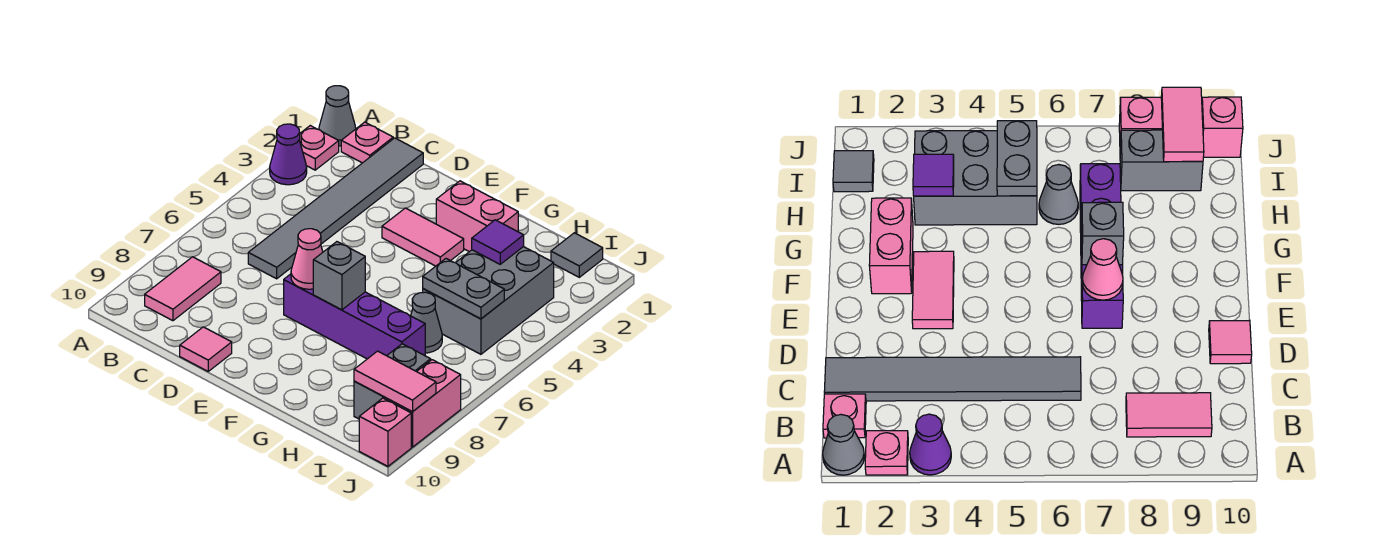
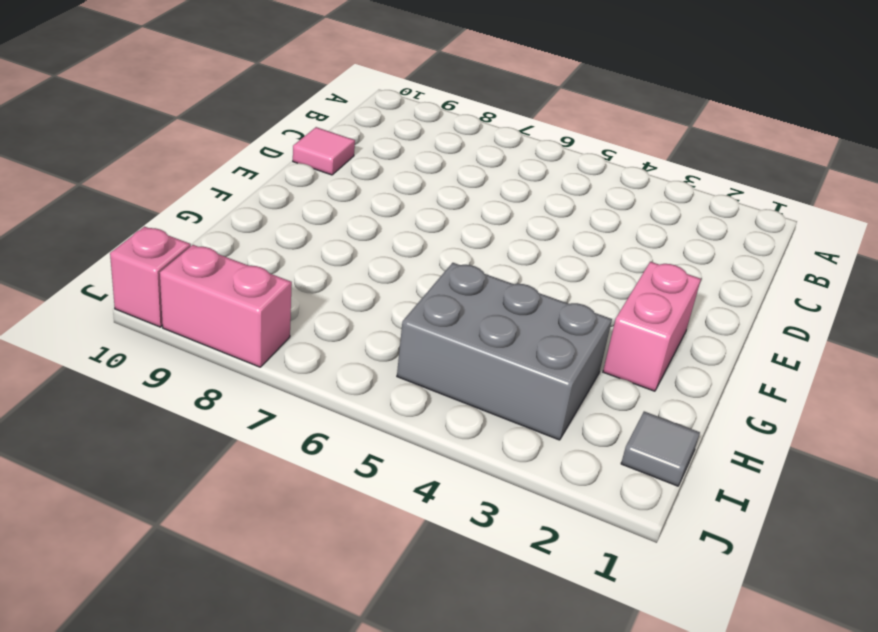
none -> grey 1x1 cone [319,86,356,146]
none -> pink 1x1 plate [299,126,339,170]
none -> purple 1x1 cone [270,124,307,185]

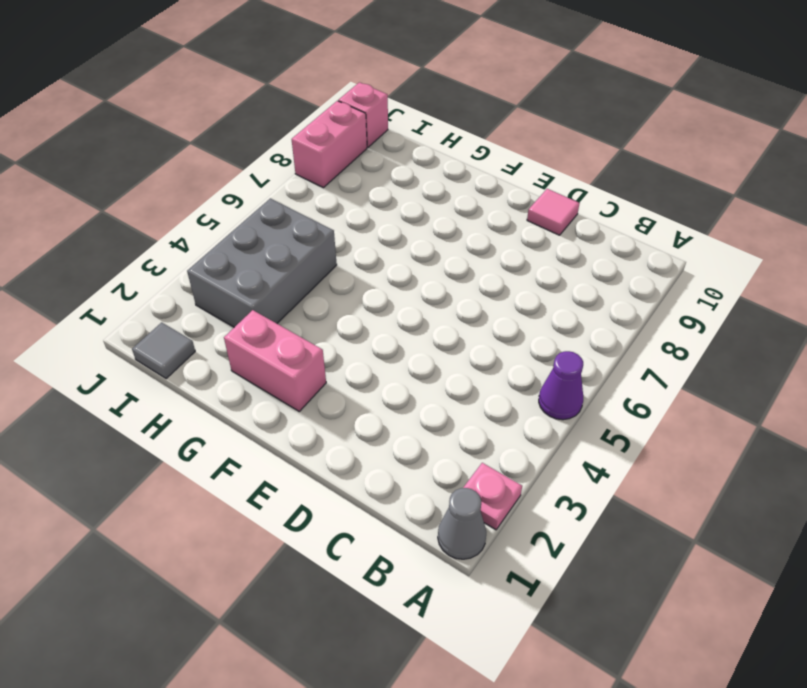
purple 1x1 cone [539,351,583,420] -> purple 1x1 cone moved to [270,124,307,185]
none -> pink 1x1 plate [341,122,393,163]
none -> pink 1x2 tile [145,257,221,321]
none -> grey 1x6 tile [248,138,423,279]

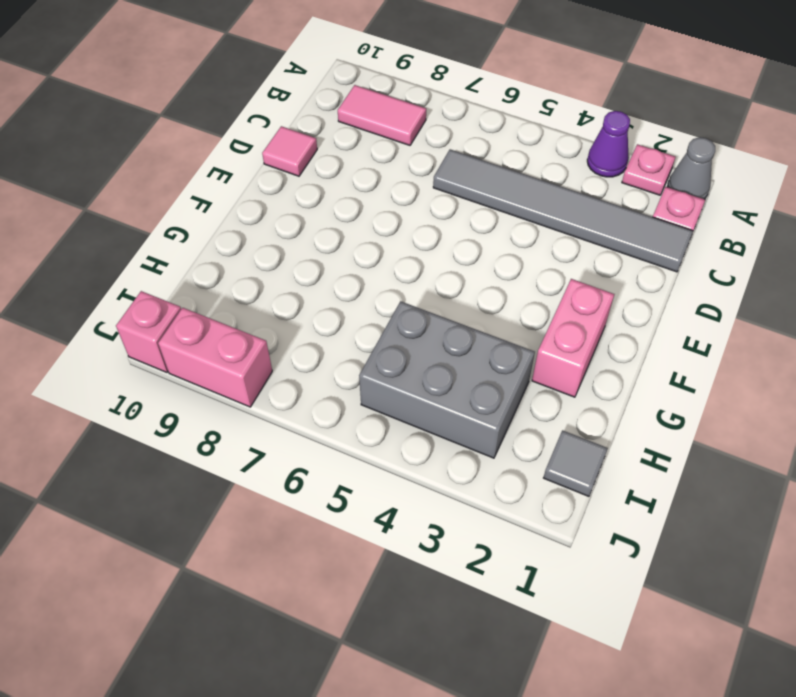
none -> pink 1x2 tile [382,208,464,266]
none -> purple 1x4 brick [284,274,425,359]
none -> grey 1x1 cone [411,292,442,353]

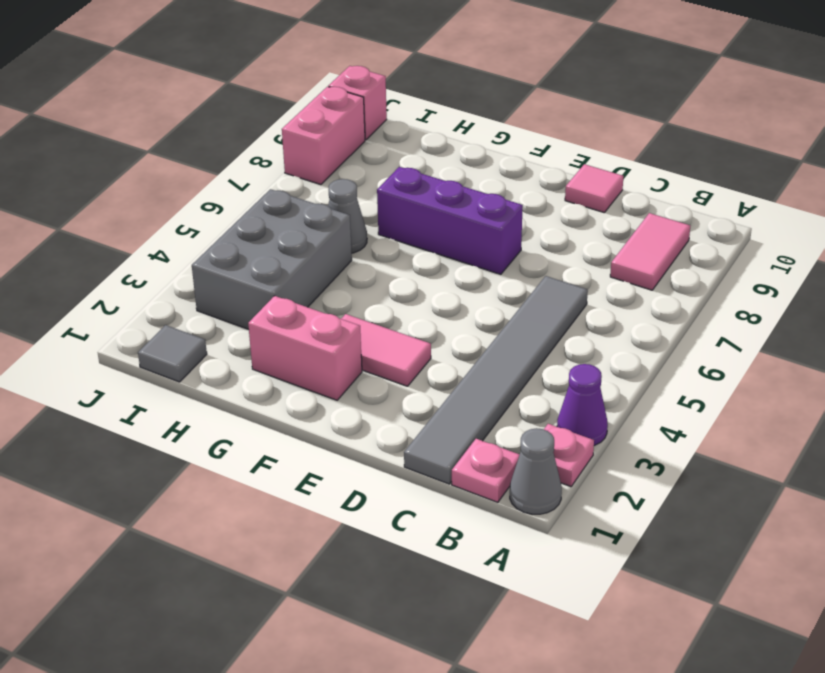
purple 1x3 brick [377,167,523,274] -> purple 1x4 brick [284,274,425,359]
none -> grey 1x2 brick [354,344,431,419]
none -> pink 1x1 cone [291,229,323,289]
none -> grey 1x1 brick [313,242,365,310]

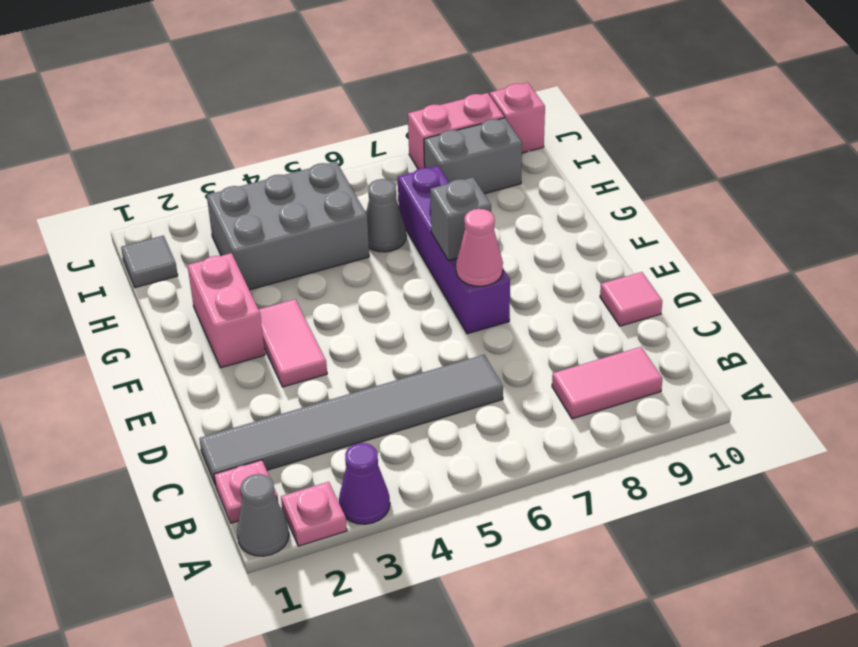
none -> purple 1x1 tile [472,220,524,264]
none -> grey 1x2 plate [423,259,504,319]
none -> pink 1x2 tile [354,351,436,412]

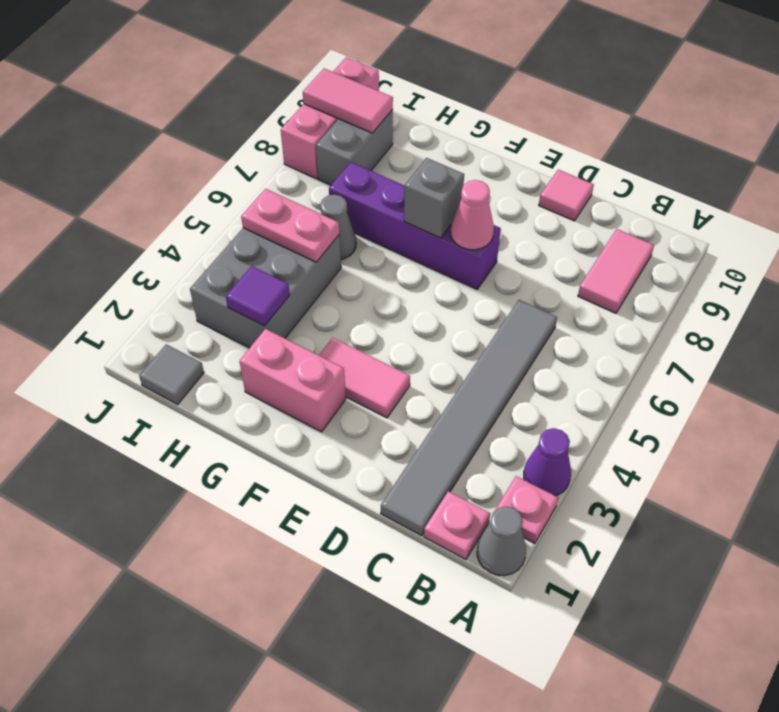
pink 1x2 plate [241,189,340,262] -> grey 1x2 plate [423,259,504,319]

